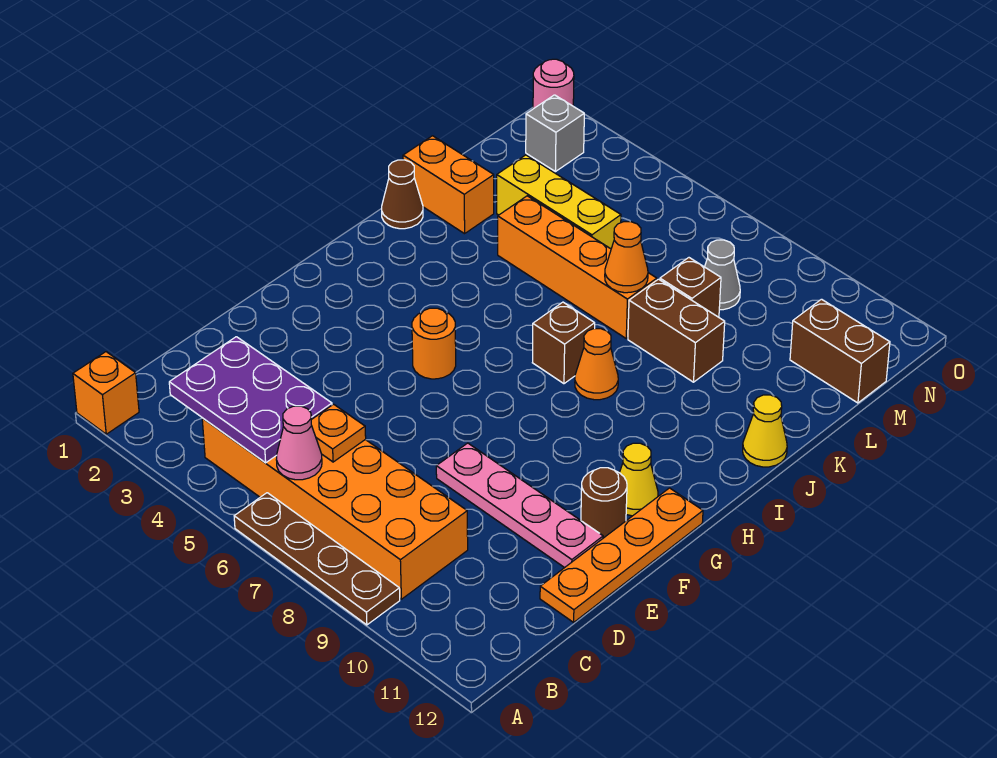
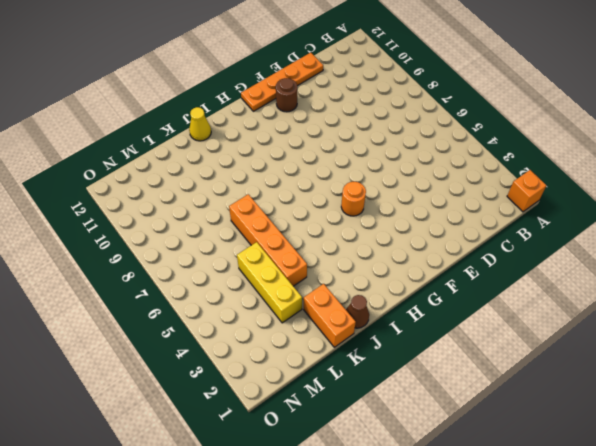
none -> brown 1x4 plate [234,493,400,625]
none -> orange 2x6 brick [202,418,468,599]
none -> pink 1x4 plate [436,443,603,568]

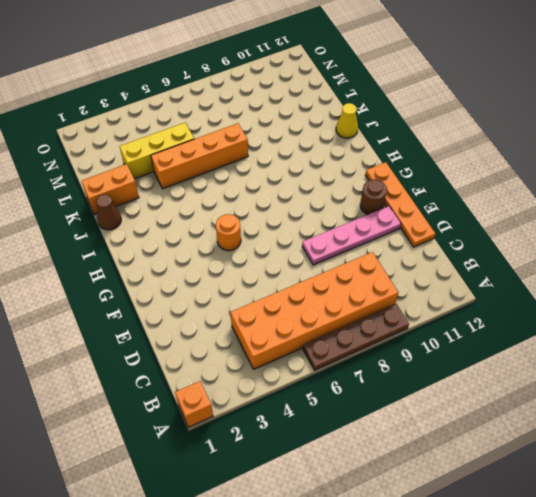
none -> yellow 1x1 cone [620,443,658,516]
none -> brown 1x1 brick [532,302,595,384]
none -> orange 1x1 cone [575,329,618,400]

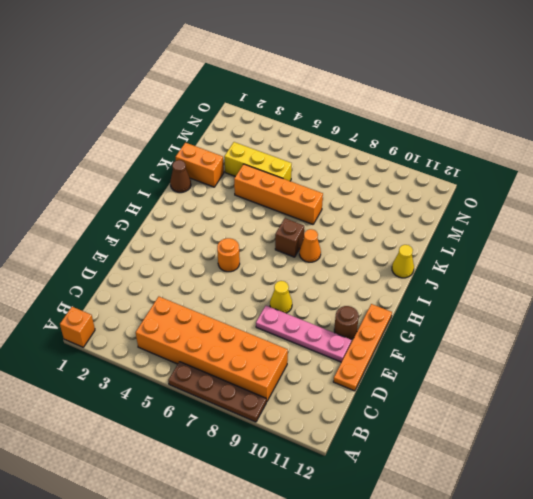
yellow 1x1 cone [270,281,292,313] -> yellow 1x1 cone moved to [620,443,658,516]
none -> brown 1x2 brick [628,279,725,382]
none -> brown 1x1 brick [660,258,721,317]
none -> grey 1x1 cone [705,240,740,310]

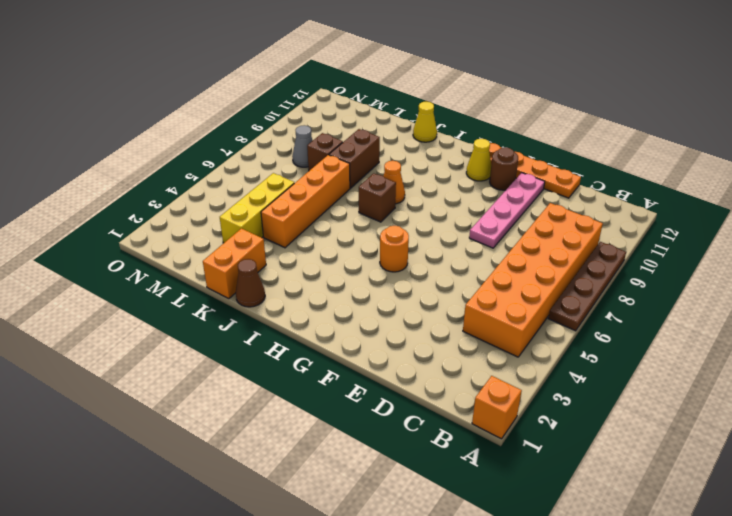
none -> brown 1x2 brick [790,299,890,403]
none -> grey 1x1 brick [526,95,584,172]
none -> pink 1x1 round brick [533,59,574,109]

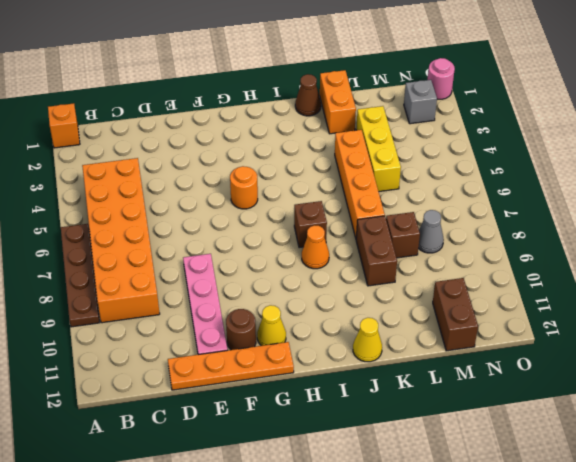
none -> purple 2x3 plate [169,337,332,463]
none -> pink 1x1 cone [276,406,322,480]
none -> orange 1x1 plate [311,404,366,462]

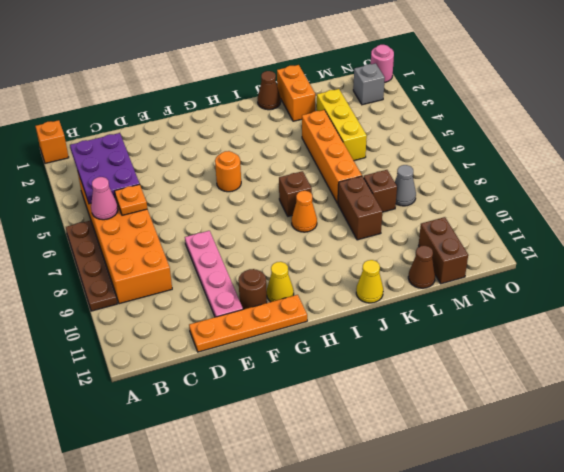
brown 1x1 cone [408,246,435,288] -> none
none -> orange 1x1 cone [605,222,648,293]

